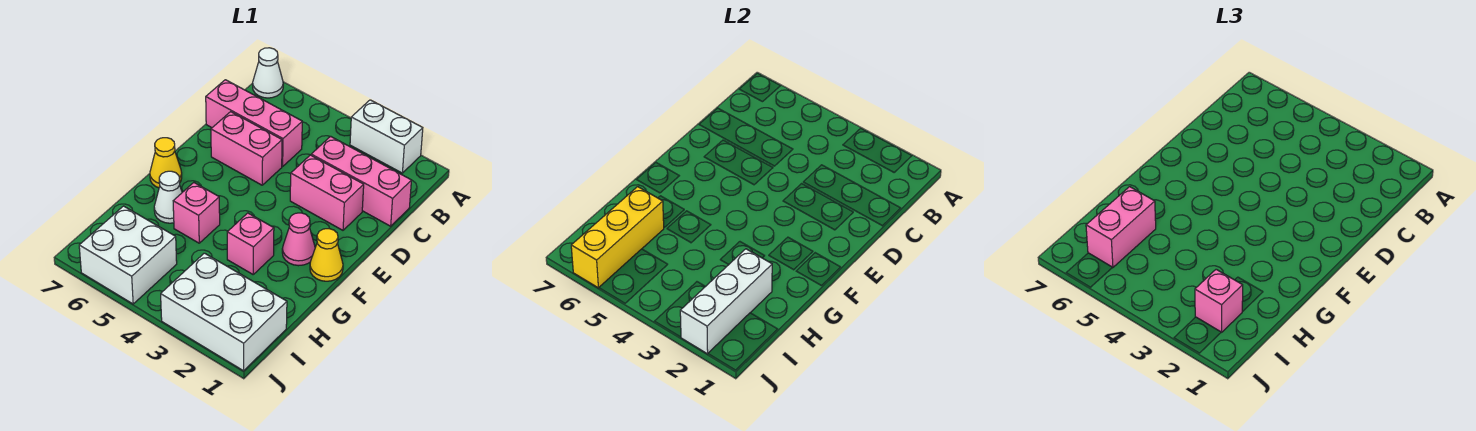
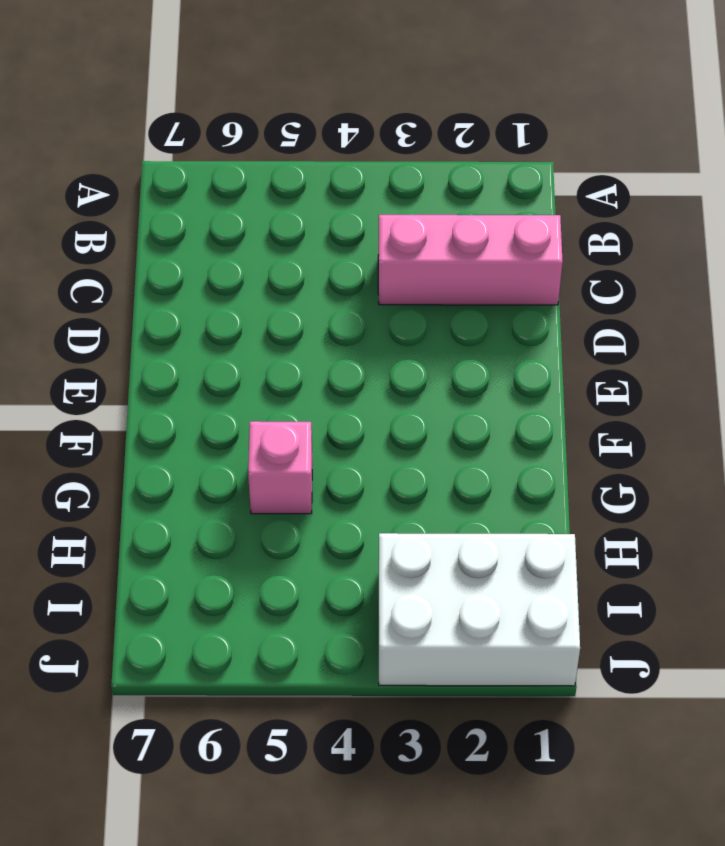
none -> white 1x2 brick [350,100,423,173]
none -> white 1x1 cone [253,48,283,98]
none -> pink 1x3 brick [206,80,302,167]

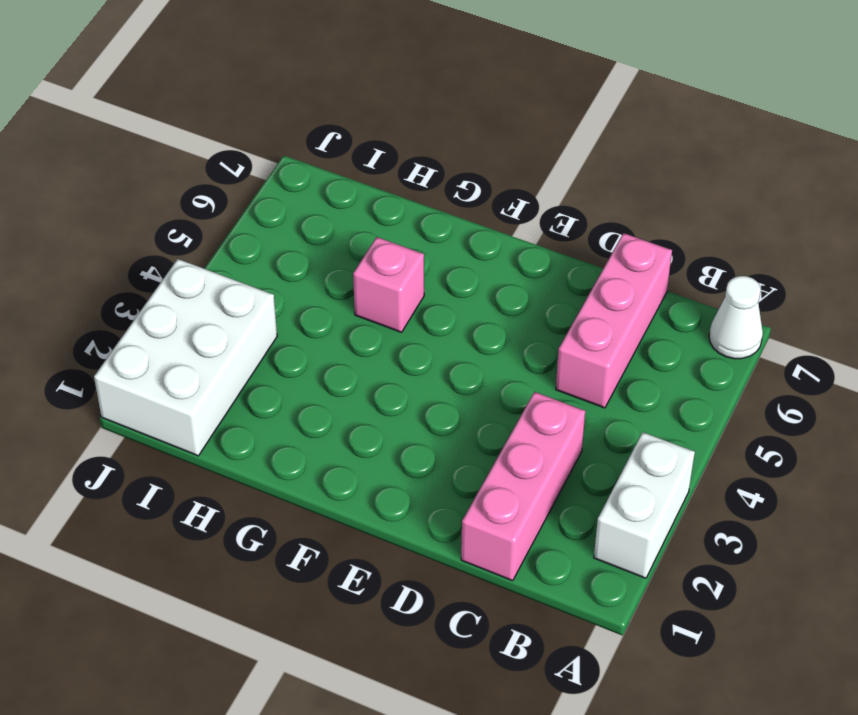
none -> pink 1x2 brick [290,155,364,230]
none -> pink 1x2 brick [211,112,282,185]
none -> yellow 1x1 cone [310,229,343,281]

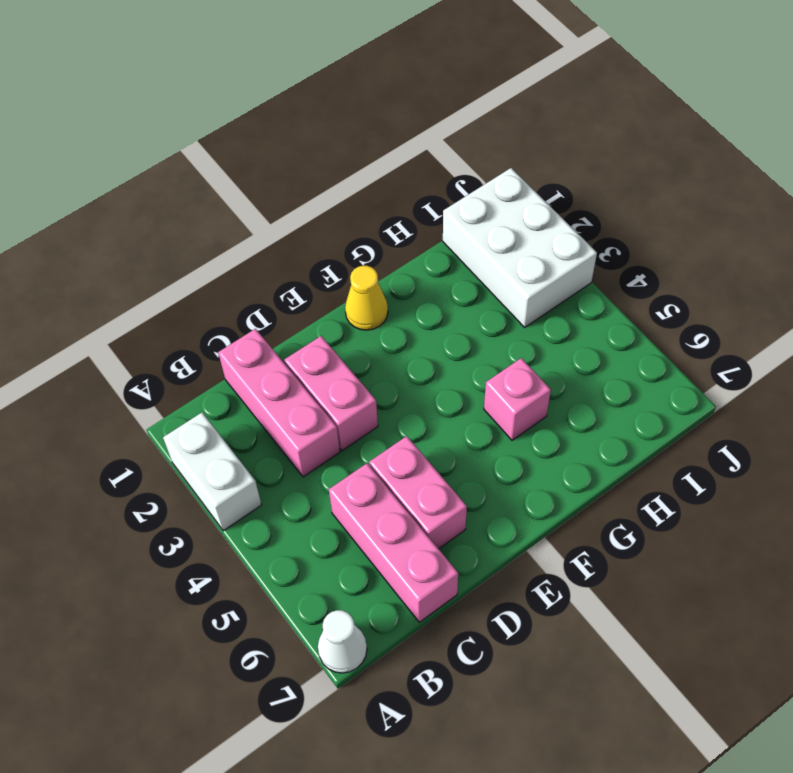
none -> pink 1x1 cone [282,213,315,266]
none -> yellow 1x1 cone [150,138,182,188]
none -> pink 1x1 brick [227,213,274,274]

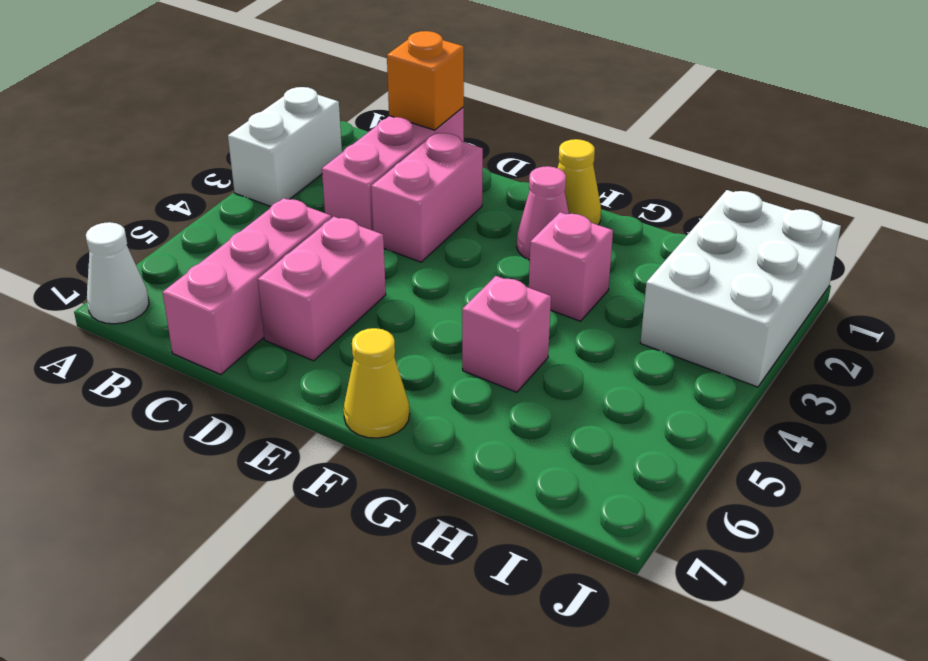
orange 1x1 brick [387,31,464,130] -> none
none -> white 1x1 cone [154,171,182,223]
none -> white 2x2 brick [79,206,177,304]
none -> white 1x3 brick [680,249,772,354]

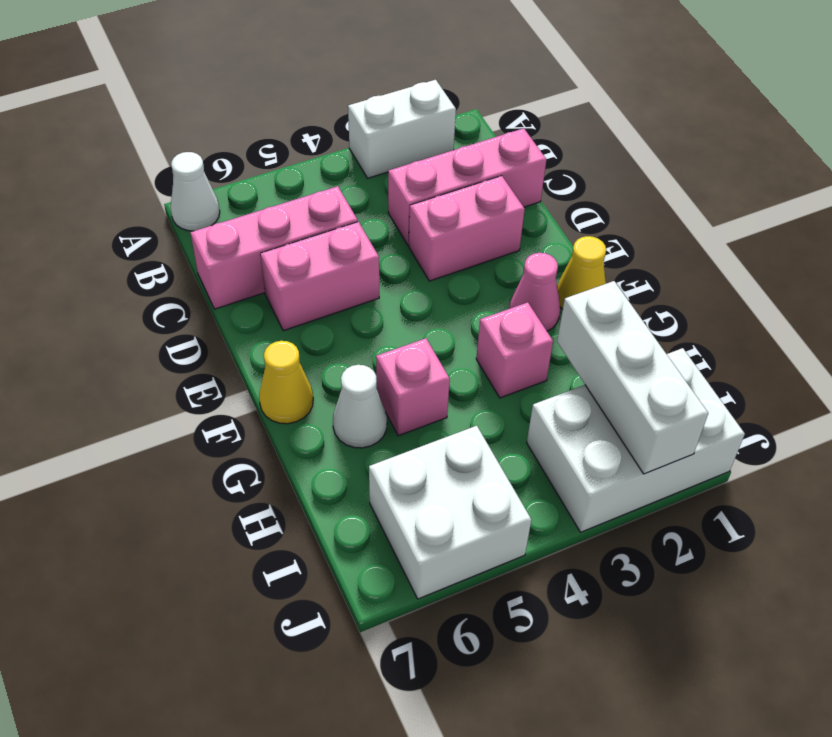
none -> yellow 1x3 brick [571,187,664,288]
none -> pink 1x2 brick [1086,187,1156,268]
none -> pink 1x1 brick [1195,269,1243,332]

